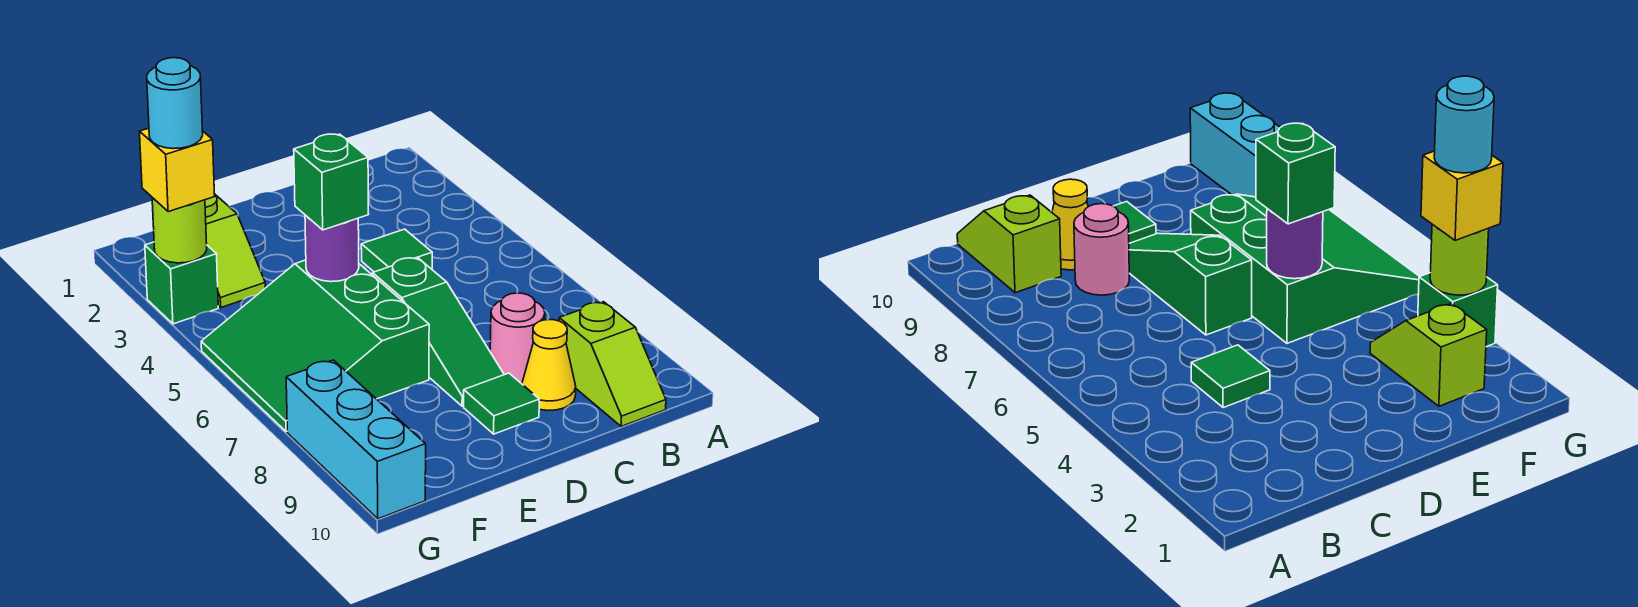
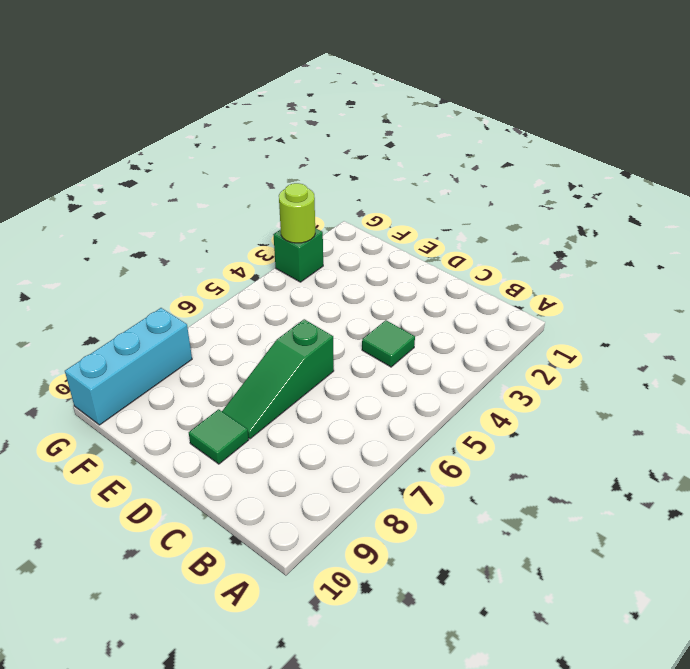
none -> lime 1x2 slope [559,302,666,426]
none -> pink 1x1 round brick [490,293,545,383]
none -> yellow 1x1 cone [522,320,576,410]

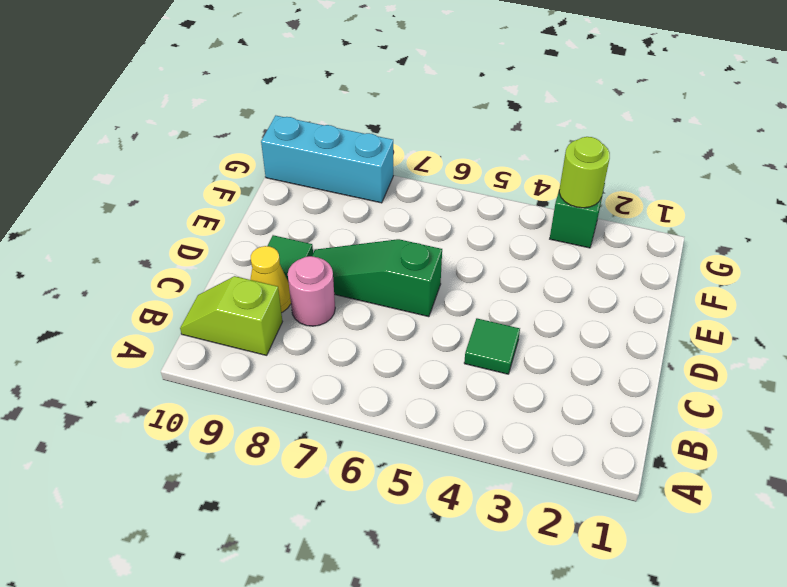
none -> green 3x3 slope [201,260,429,432]
none -> lime 1x2 slope [205,195,265,307]
none -> purple 1x1 round brick [305,215,359,282]

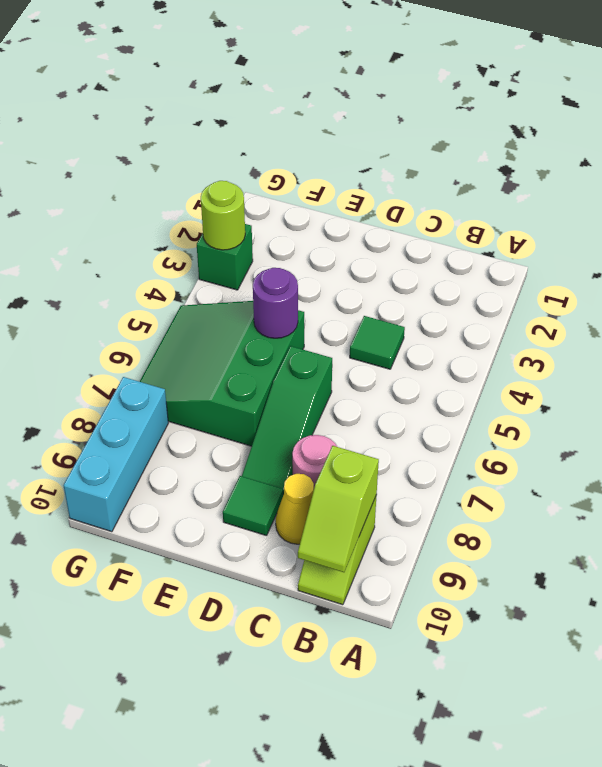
lime 1x2 slope [298,446,379,572] -> lime 1x2 slope moved to [205,195,265,307]
none -> green 1x1 brick [294,134,369,230]
none -> yellow 1x1 brick [140,128,215,212]
none -> cyan 1x1 round brick [147,58,203,149]

